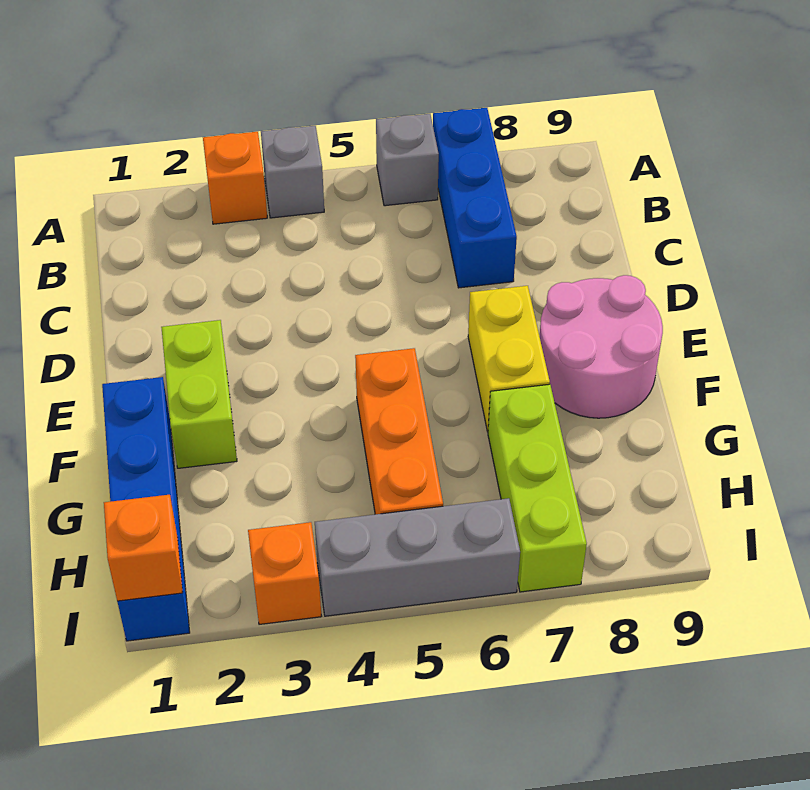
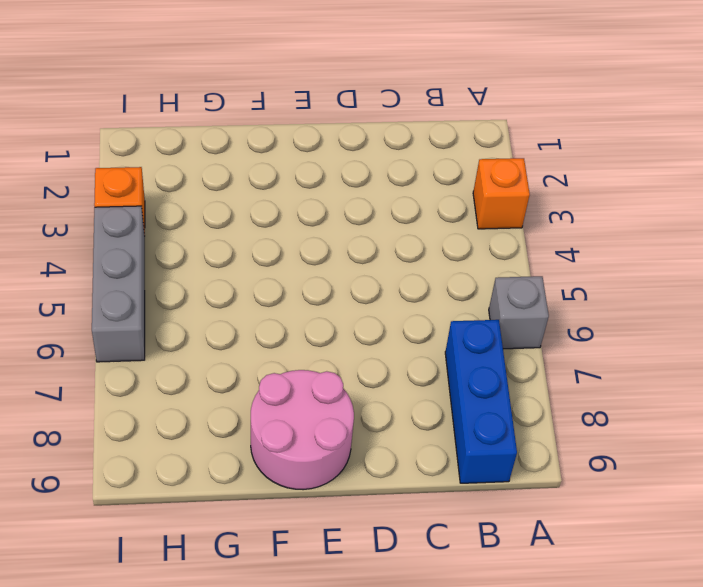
blue 1x3 brick [445,320,517,483] -> blue 1x3 brick turned to [433,108,517,288]
none -> grey 1x1 brick [261,126,324,218]
none -> lime 1x2 brick [161,320,237,468]
none -> yellow 1x2 brick [468,286,550,432]

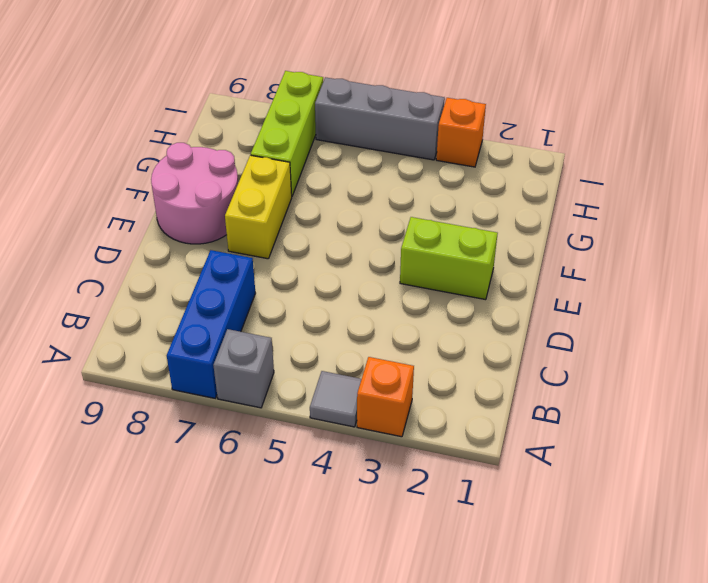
grey 1x1 tile [310,371,361,427] -> grey 1x1 brick [261,126,324,218]
lime 1x2 brick [400,217,498,300] -> lime 1x2 brick turned to [161,320,237,468]
none -> blue 1x4 brick [102,377,190,641]
none -> orange 1x3 brick [355,348,443,514]
none -> orange 1x1 brick [104,495,183,601]

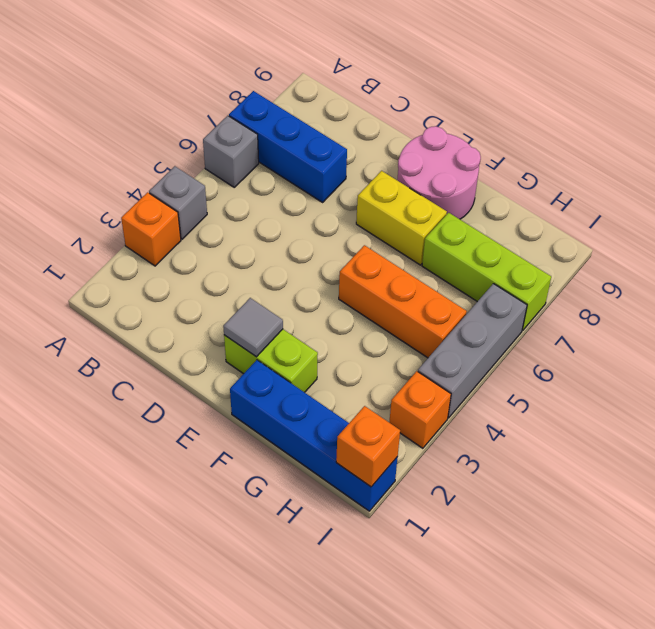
grey 1x1 tile [223,298,283,357] -> none

